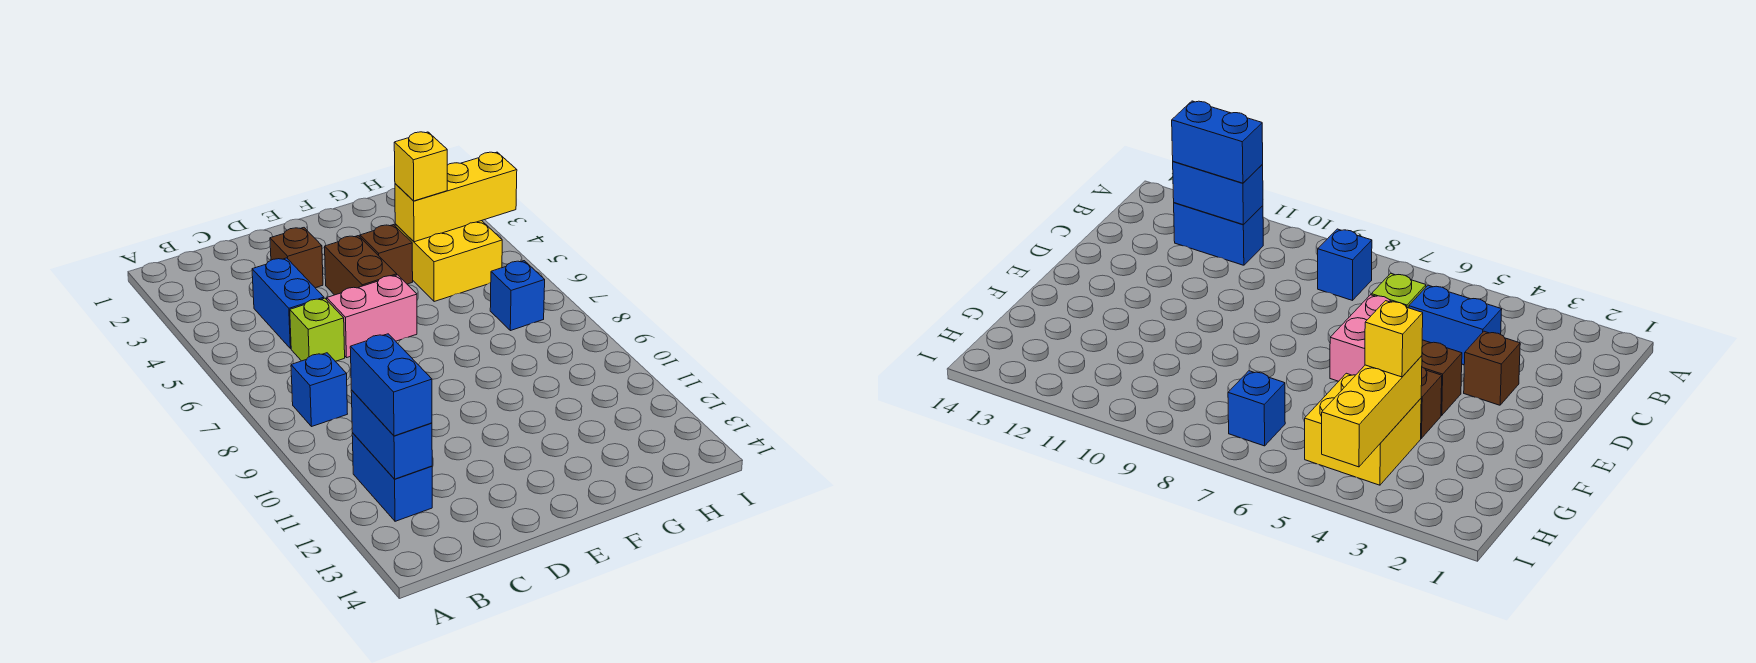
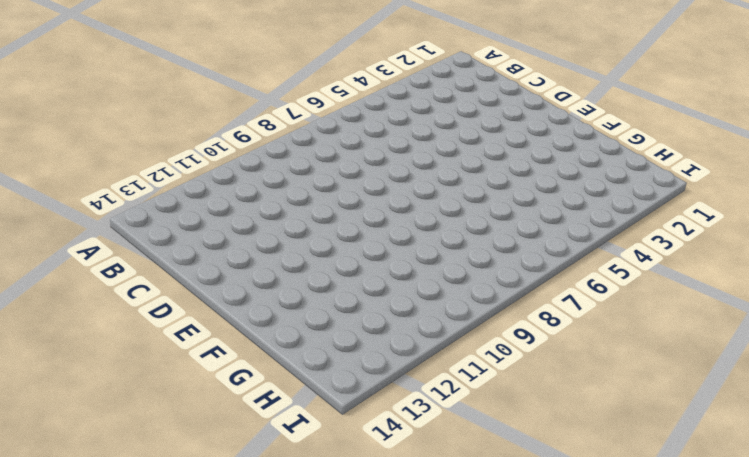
none -> blue 1x1 brick [291,353,347,427]
none -> blue 1x2 brick [352,433,432,521]
none -> blue 1x2 brick [252,258,324,349]

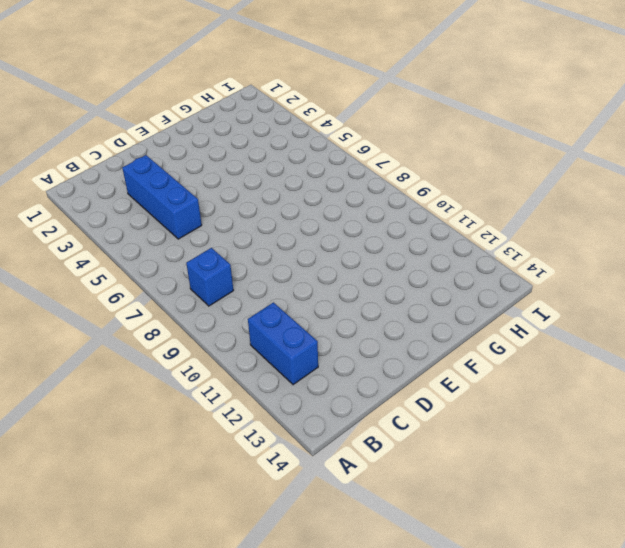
blue 1x3 brick [122,155,202,239] -> blue 1x2 brick [252,258,324,349]
none -> lime 1x1 brick [290,298,345,361]
none -> brown 1x1 brick [270,228,323,288]
none -> pink 1x2 brick [327,275,417,358]

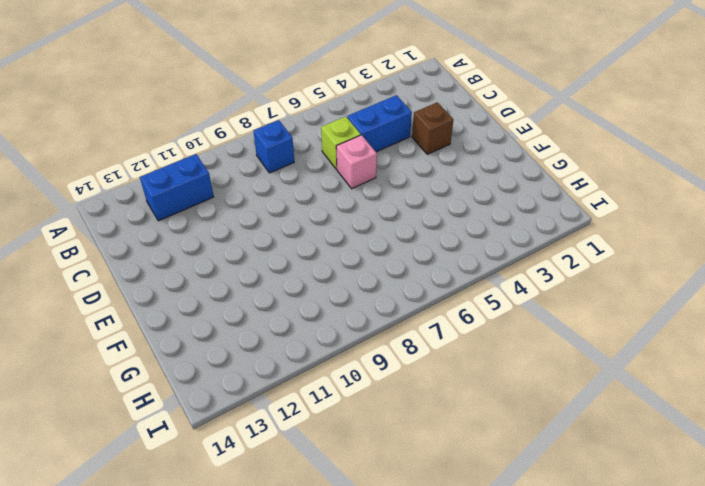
pink 1x1 brick [336,135,377,189] -> pink 1x2 brick [327,275,417,358]
none -> brown 1x2 brick [325,236,397,295]
none -> brown 1x1 brick [360,225,413,284]
none -> yellow 2x2 brick [395,221,502,302]

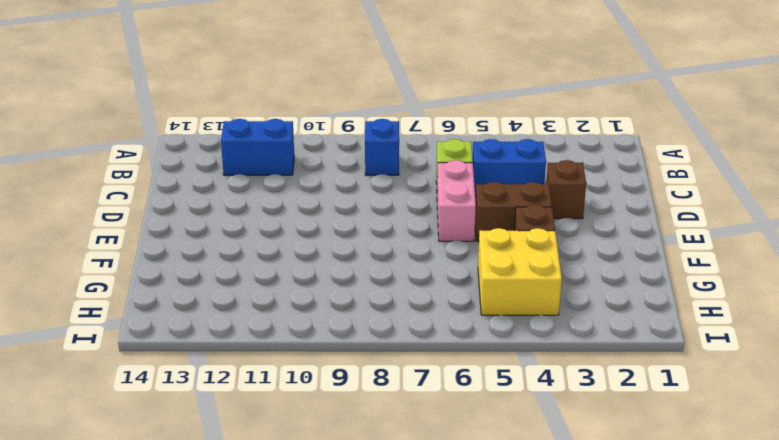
none -> blue 1x1 brick [490,261,545,331]
none -> blue 1x2 brick [351,390,432,479]
none -> yellow 1x3 brick [395,152,517,242]

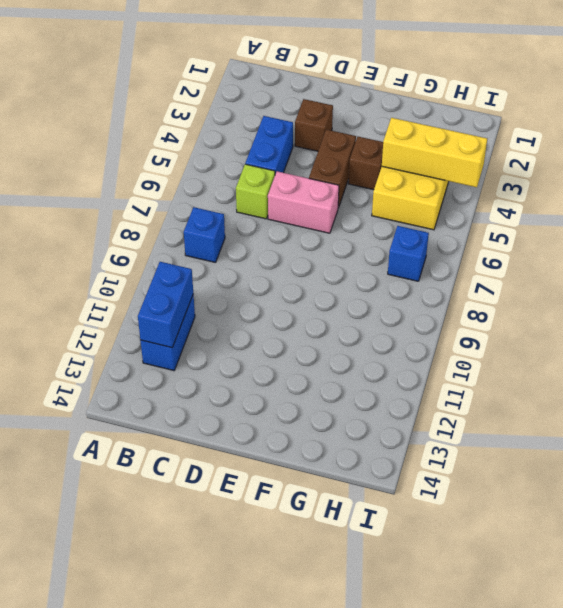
none -> blue 1x2 brick [350,334,432,436]
none -> yellow 1x1 brick [394,132,447,201]

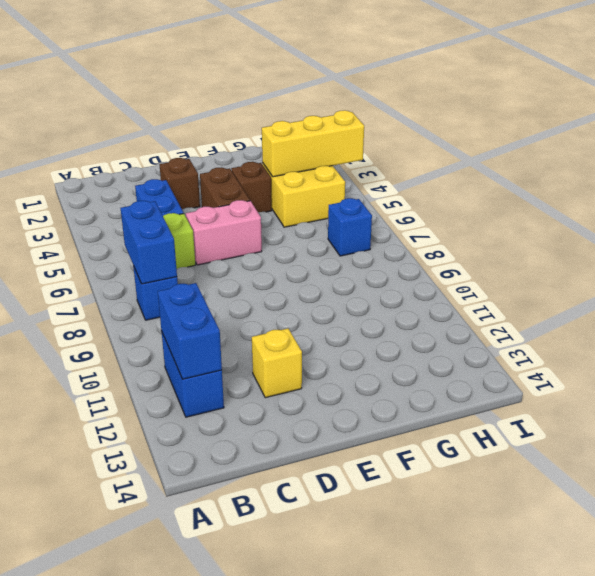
blue 1x2 brick [121,201,177,284] -> blue 1x2 brick moved to [350,334,432,436]
yellow 1x1 brick [252,328,302,398] -> yellow 1x1 brick moved to [394,132,447,201]

